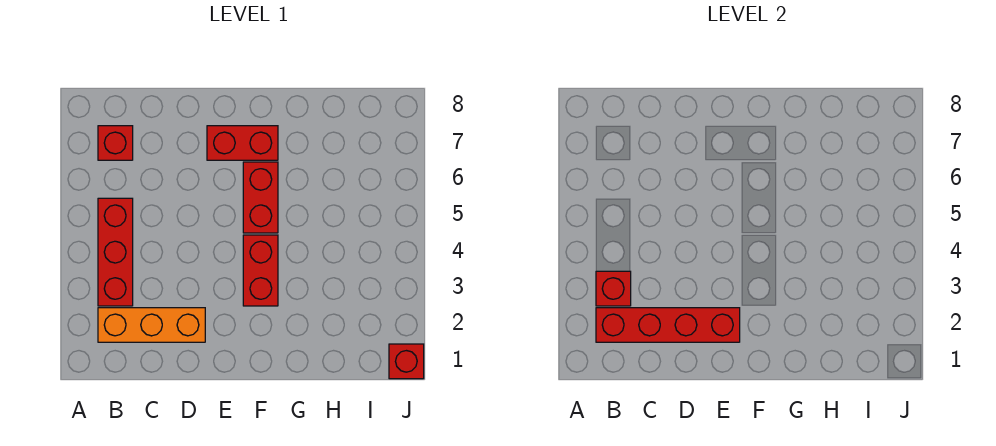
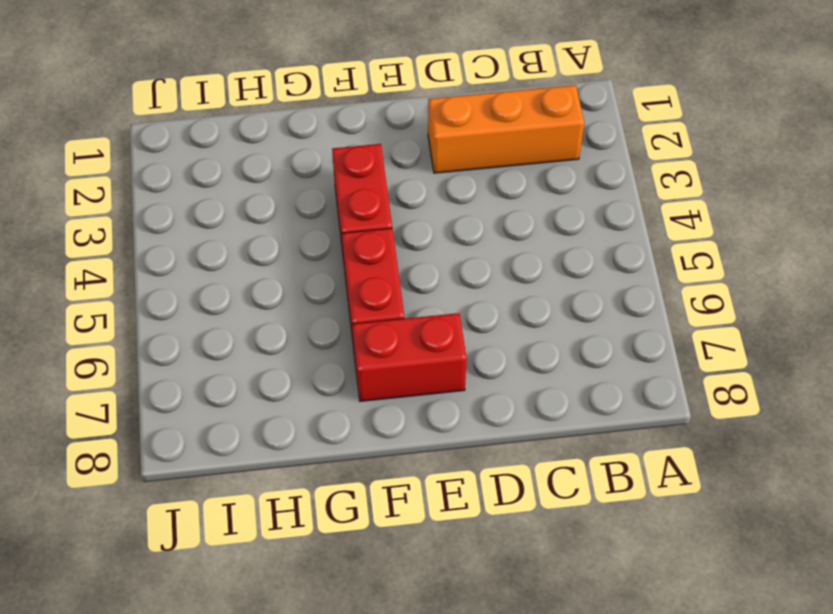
none -> red 1x3 brick [98,198,133,306]
none -> red 1x1 brick [98,126,133,160]

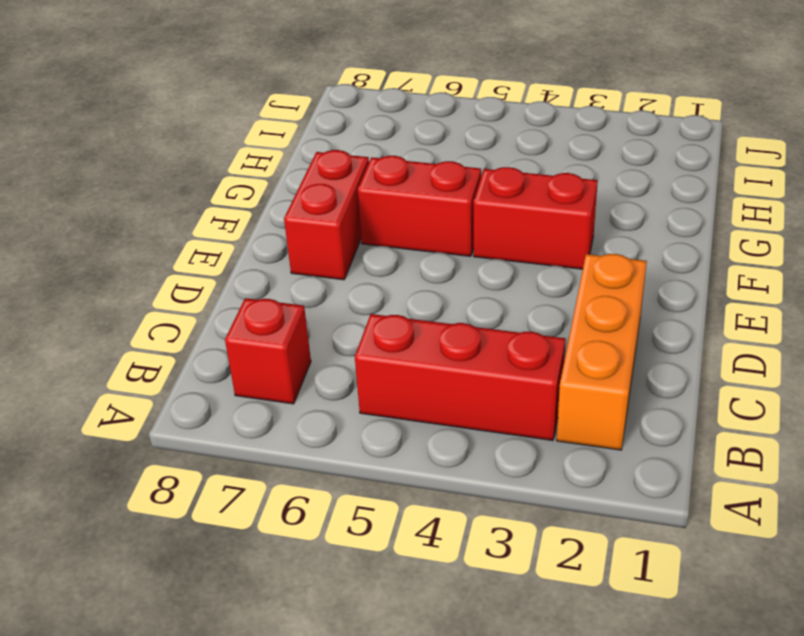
none -> red 1x1 brick [389,344,424,379]
none -> red 1x4 brick [596,308,740,342]

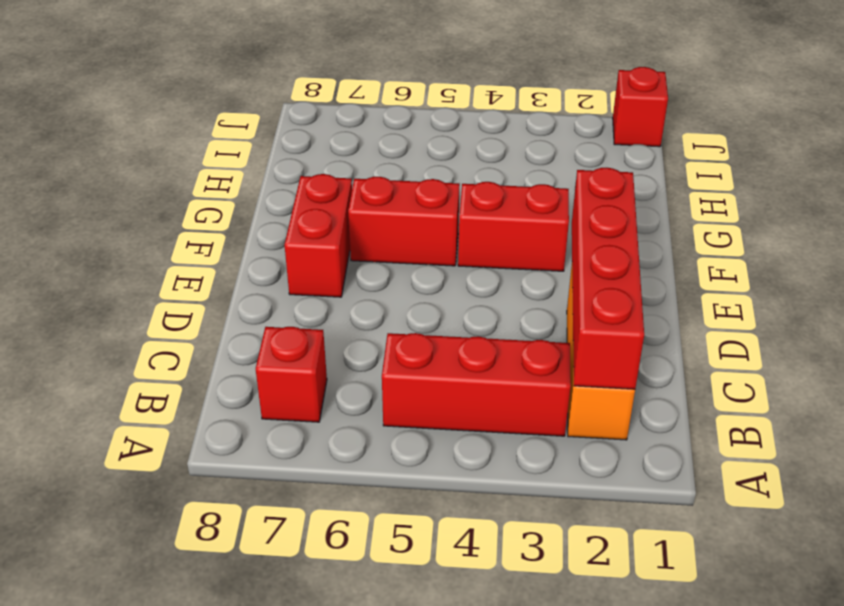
none -> red 1x1 brick [596,271,631,306]

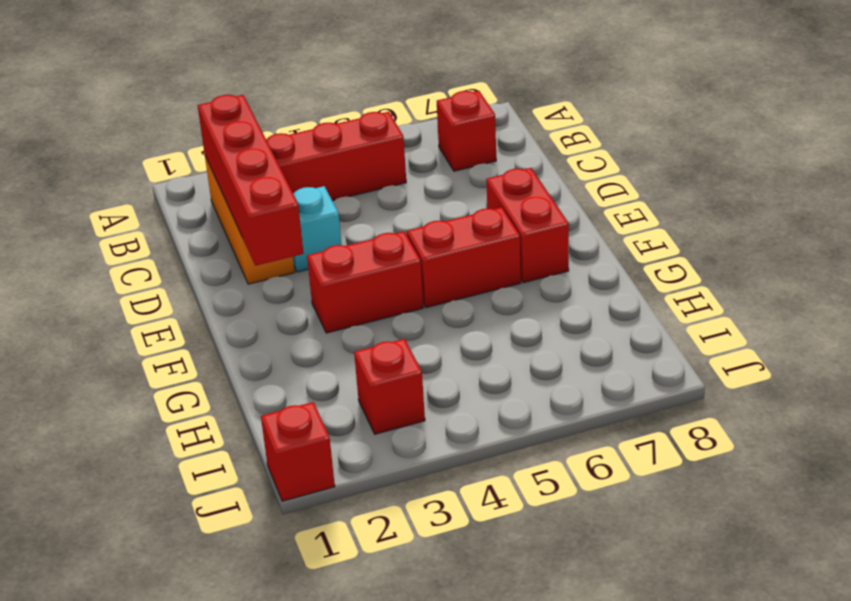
cyan 1x1 brick [293,186,342,272] -> none
red 1x1 brick [354,339,425,434] -> red 1x1 brick moved to [596,271,631,306]

